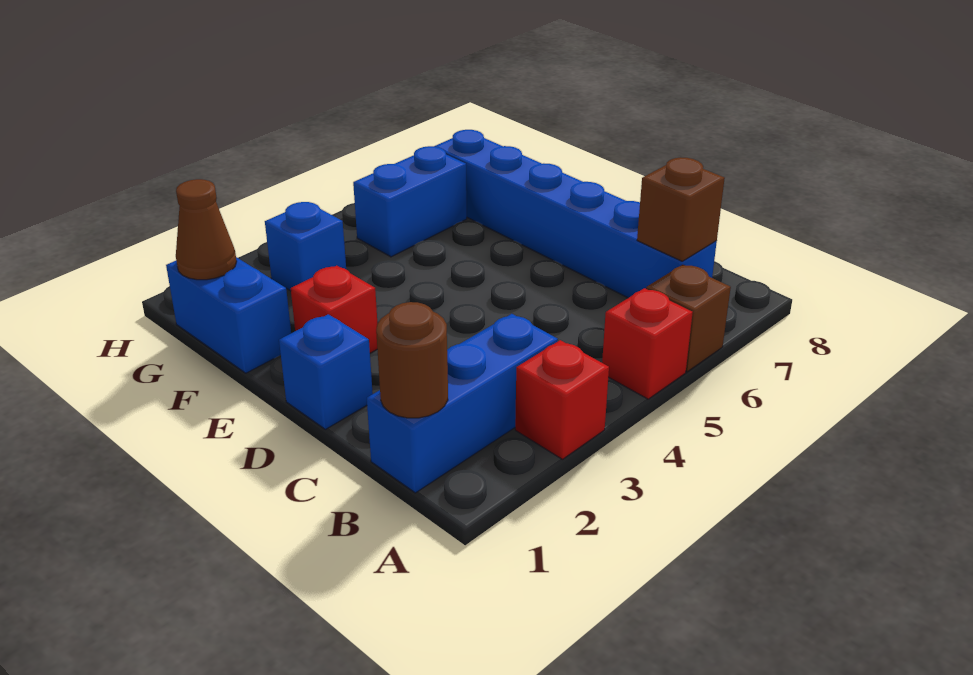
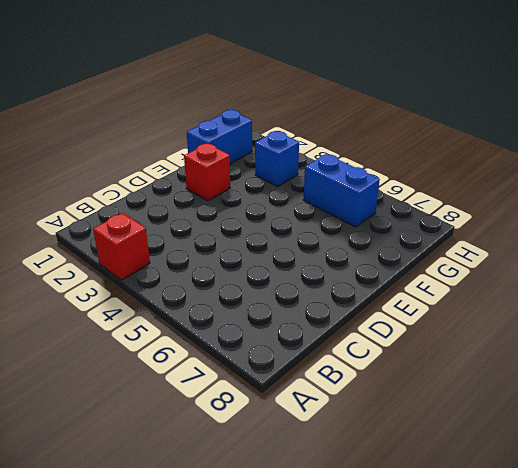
none -> red 1x1 brick [602,288,693,399]
none -> brown 1x1 brick [646,265,731,372]
none -> blue 1x3 brick [367,314,558,493]

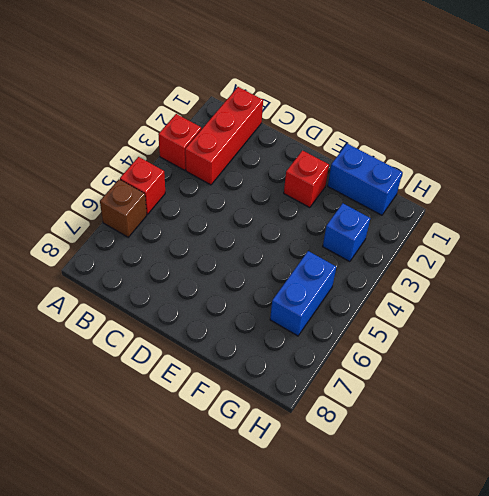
red 1x3 brick [185,87,263,185] -> blue 1x3 brick [367,314,558,493]
none -> blue 1x6 brick [434,130,717,298]
none -> blue 1x1 brick [279,314,373,429]
none -> brown 1x1 round brick [376,302,448,418]

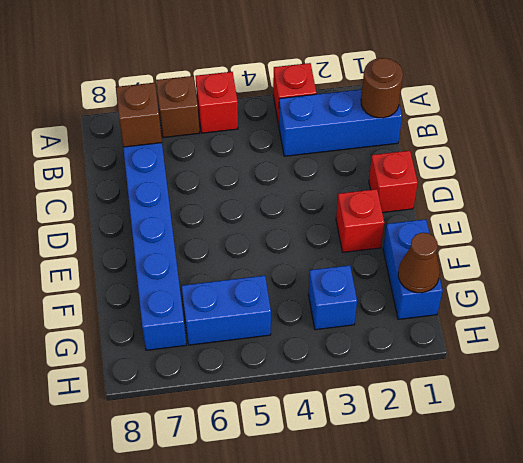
red 1x1 brick [369,151,418,213] -> blue 1x1 brick [279,314,373,429]

